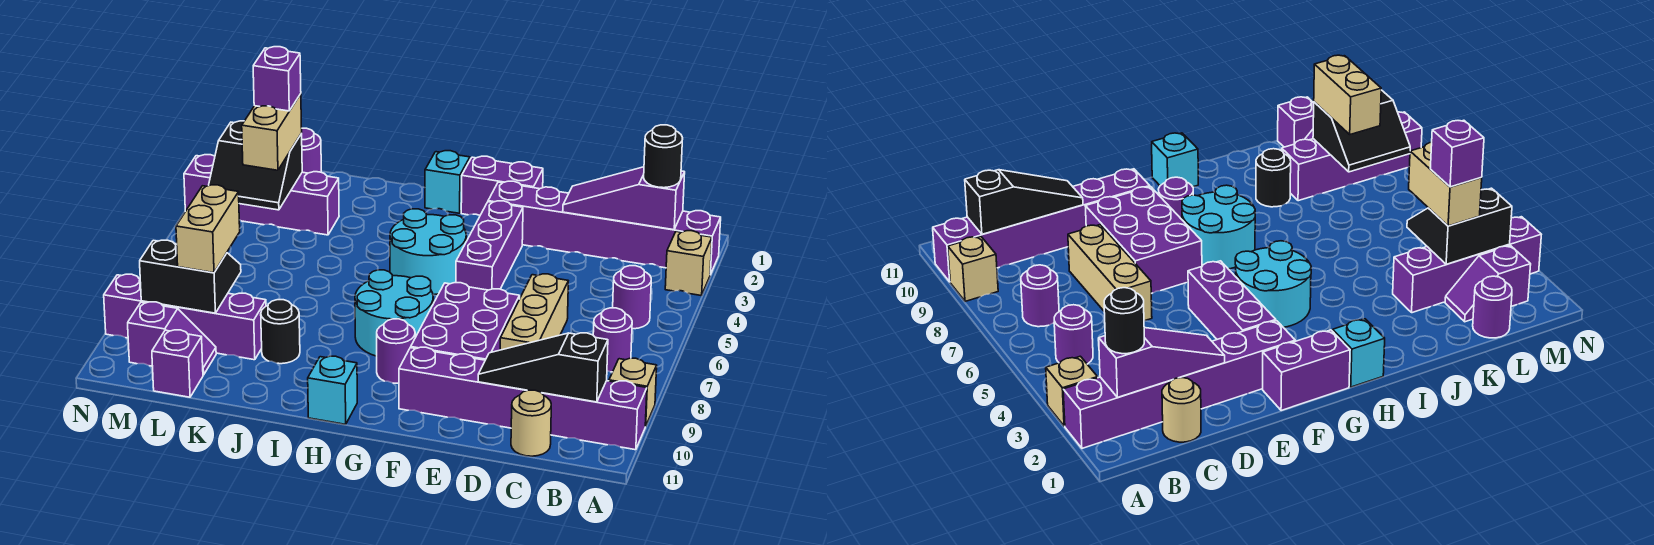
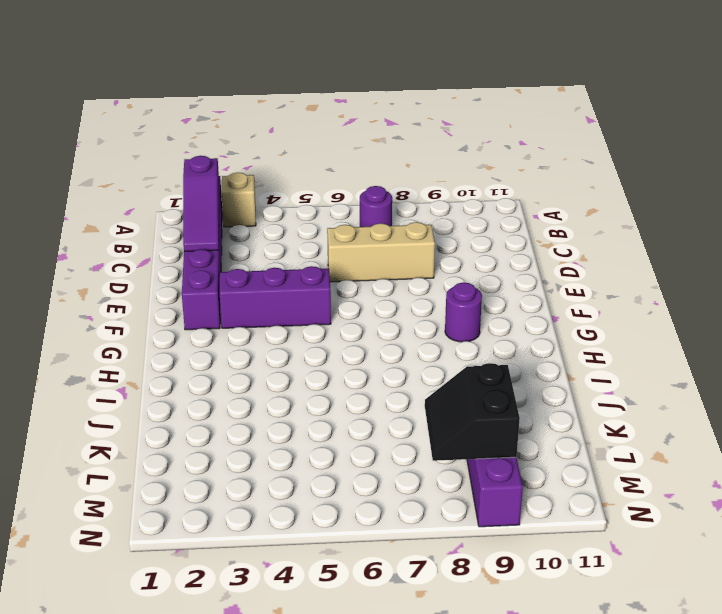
none -> tan 1x1 brick [609,358,657,426]
none -> purple 1x6 brick [399,347,647,450]
none -> purple 1x1 round brick [613,266,651,329]
none -> tan 1x1 round brick [1162,377,1201,442]

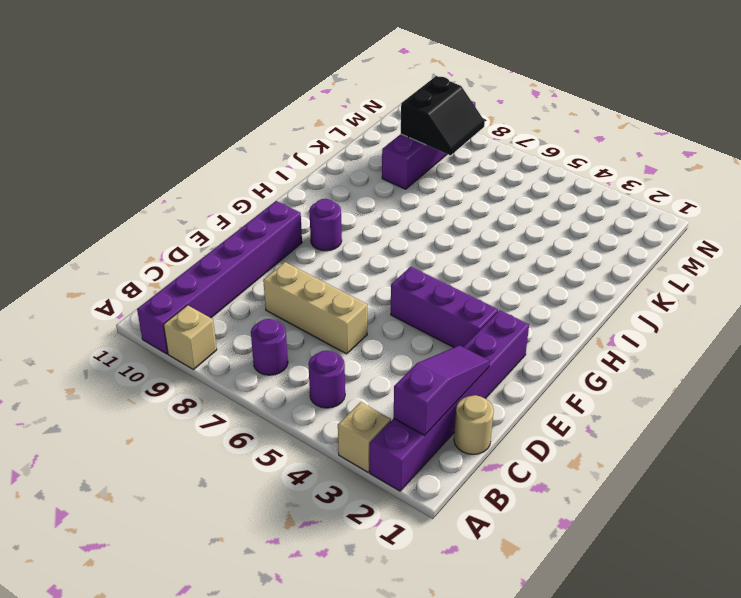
none -> tan 1x1 round brick [511,390,551,456]
none -> purple 2x3 brick [411,283,520,360]
none -> purple 1x2 brick [461,156,543,215]
none -> cyan 2x2 round brick [390,209,466,295]

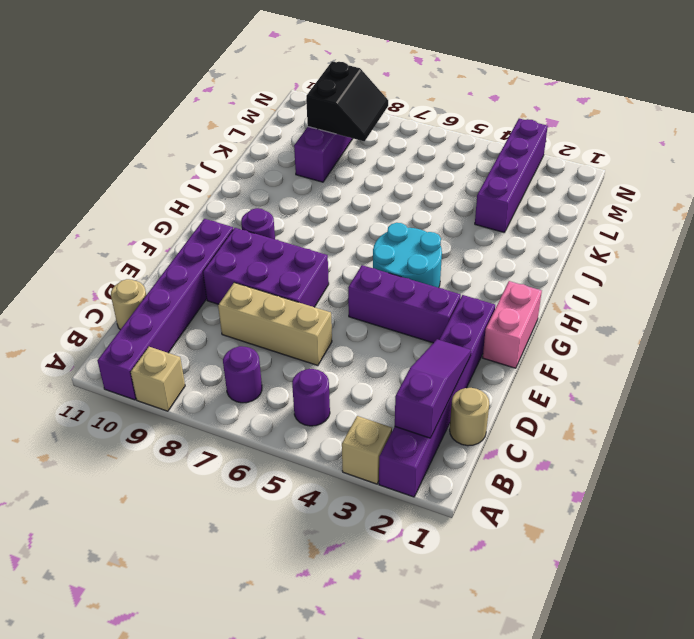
pink 1x2 brick [483,281,542,368] -> purple 1x2 brick [461,156,543,215]
none -> cyan 2x2 round brick [355,270,433,356]
none -> cyan 1x1 brick [425,151,470,213]
none -> cyan 1x1 brick [308,356,357,424]
none -> black 1x1 round brick [261,300,300,364]

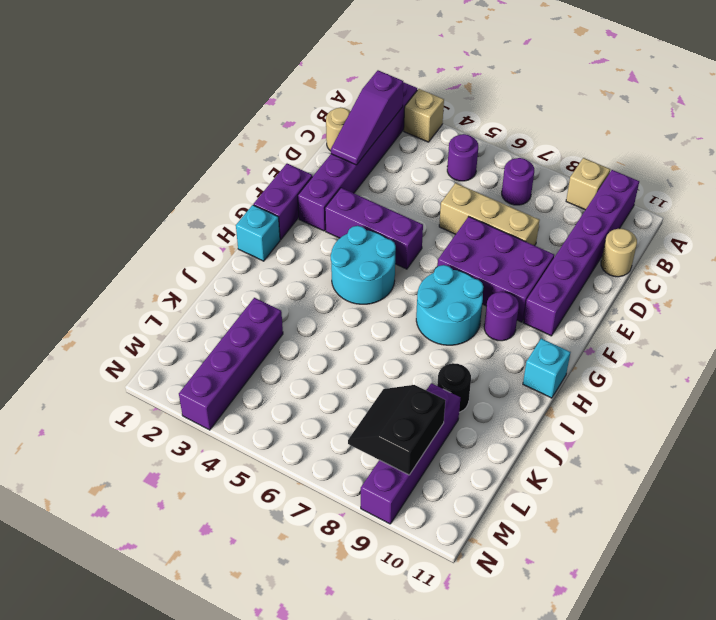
none -> purple 1x1 round brick [301,128,321,173]
none -> purple 1x2 slope [1445,246,1531,322]
none -> purple 1x2 slope [128,302,216,375]
none -> purple 1x1 brick [152,330,203,397]

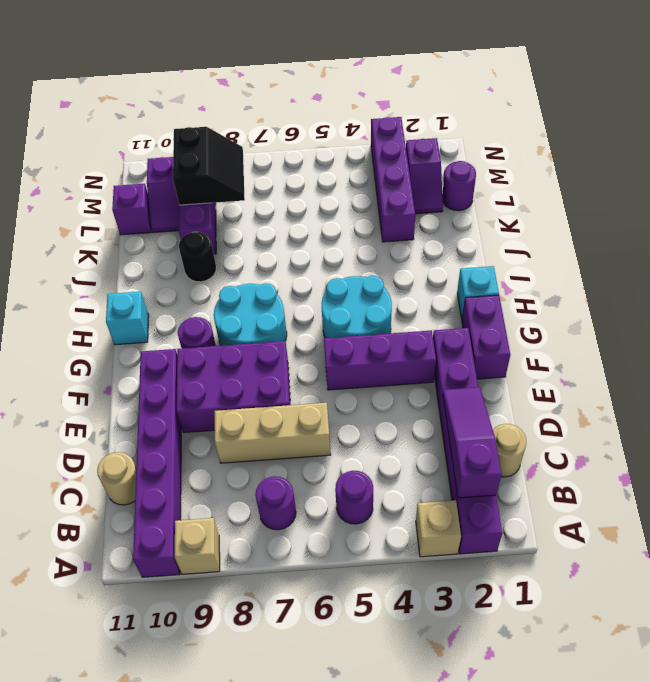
none -> black 1x3 slope [478,333,608,402]
none -> black 2x2 slope [209,121,302,210]
none -> black 1x1 round brick [644,125,683,188]
none -> tan 1x2 brick [242,94,302,170]

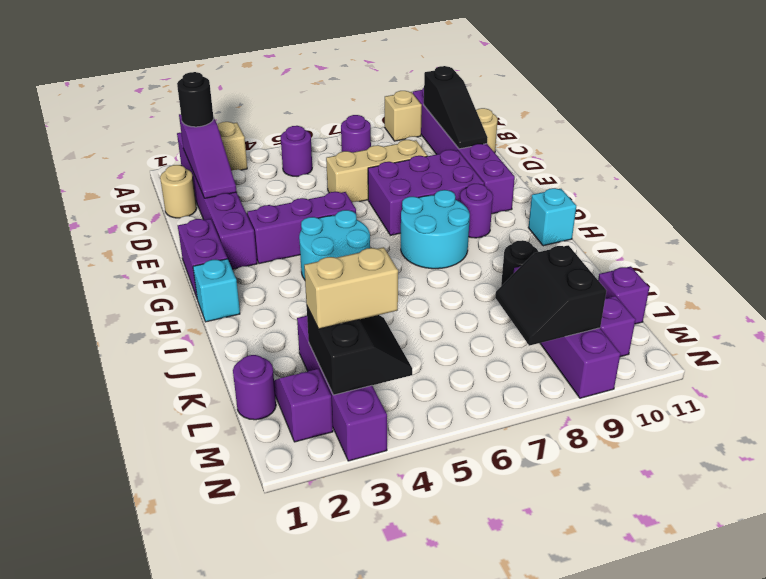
none -> tan 1x2 brick [176,185,240,273]
none -> purple 1x1 brick [253,47,301,111]

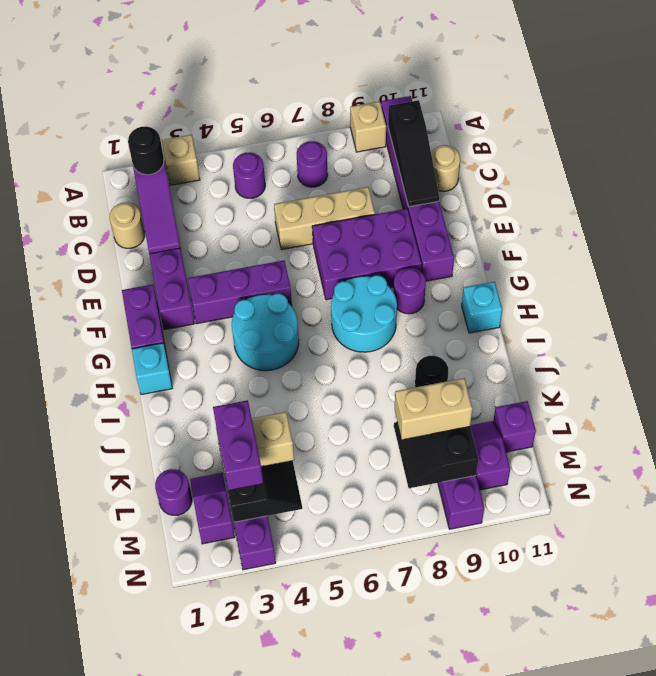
purple 1x2 brick [213,400,263,490] -> purple 1x1 brick [253,47,301,111]

